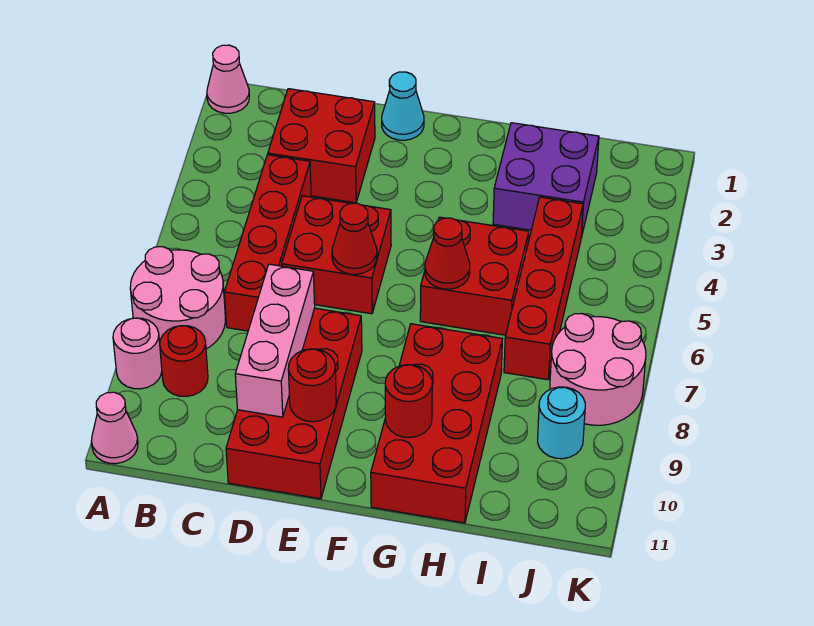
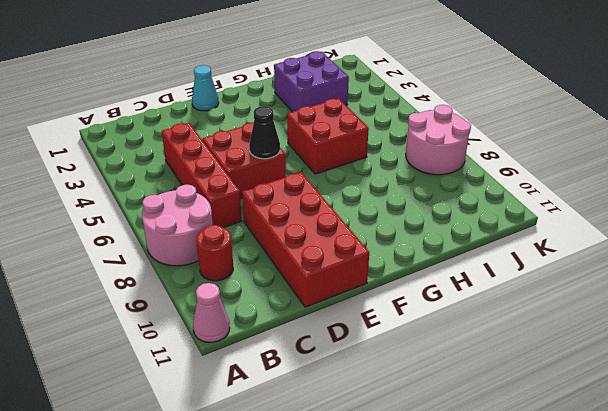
black 1x1 cone [249,106,280,159] -> red 1x1 cone [332,203,377,274]
none -> pink 1x1 cone [207,45,249,113]
none -> pink 1x1 round brick [113,318,162,389]
none -> red 2x2 brick [268,89,375,203]

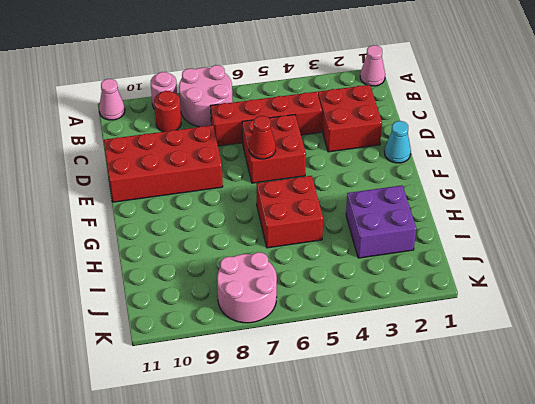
none -> red 2x4 brick [371,324,502,523]
none -> red 1x4 brick [504,197,583,380]
none -> cyan 1x1 round brick [538,387,585,459]

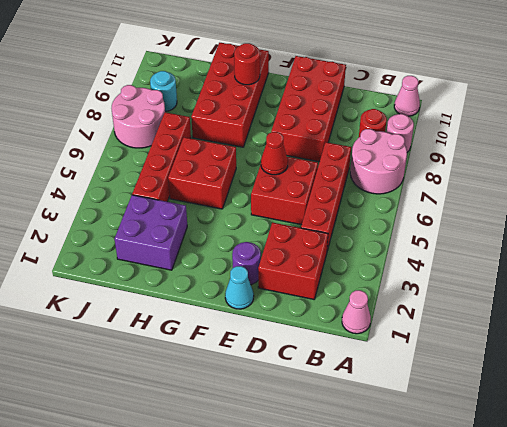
purple 1x1 round brick [232,242,261,285] -> none
none -> pink 1x3 brick [235,264,315,417]
none -> red 1x1 round brick [288,349,336,422]
none -> red 1x1 cone [425,218,470,289]

